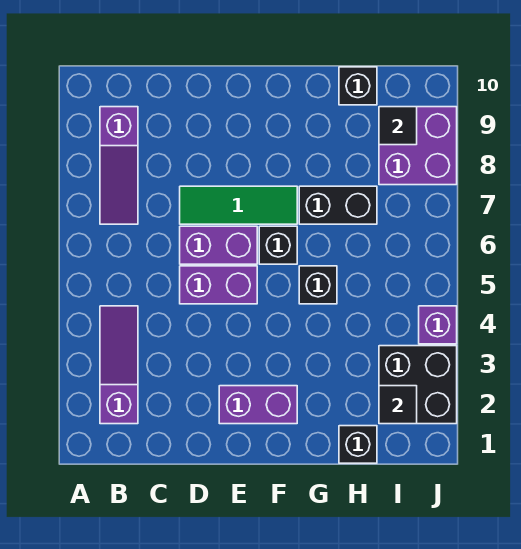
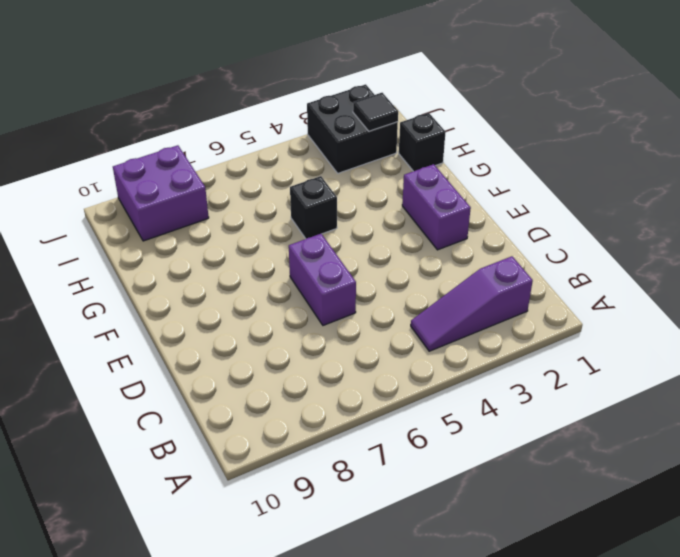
none -> purple 1x3 slope [100,107,138,224]
none -> purple 1x2 brick [180,266,257,304]
none -> green 1x3 tile [180,186,297,224]

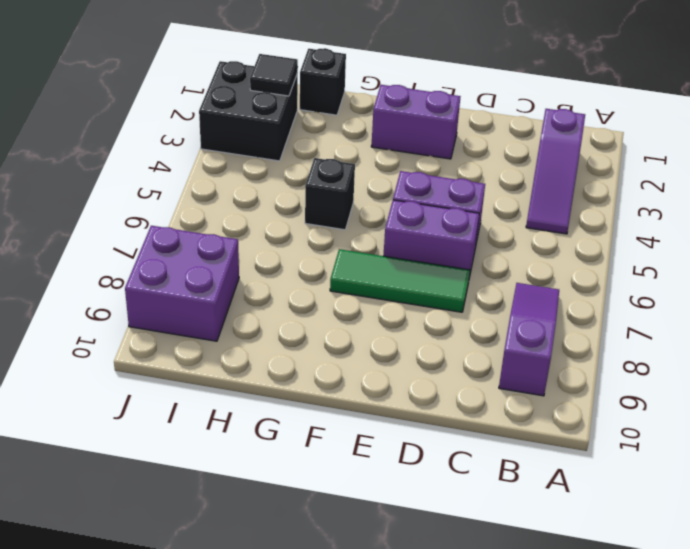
none -> black 1x1 brick [259,226,297,264]
none -> black 1x2 brick [299,186,377,224]
none -> black 1x1 brick [339,67,377,105]

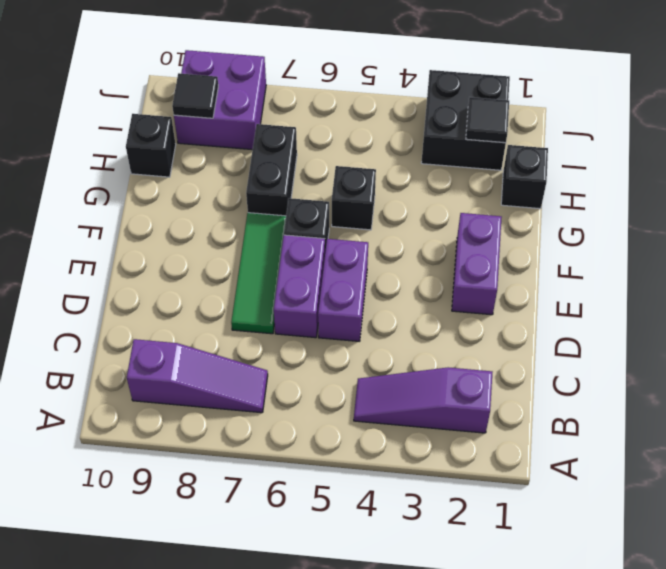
none -> purple 1x1 brick [419,306,457,344]

